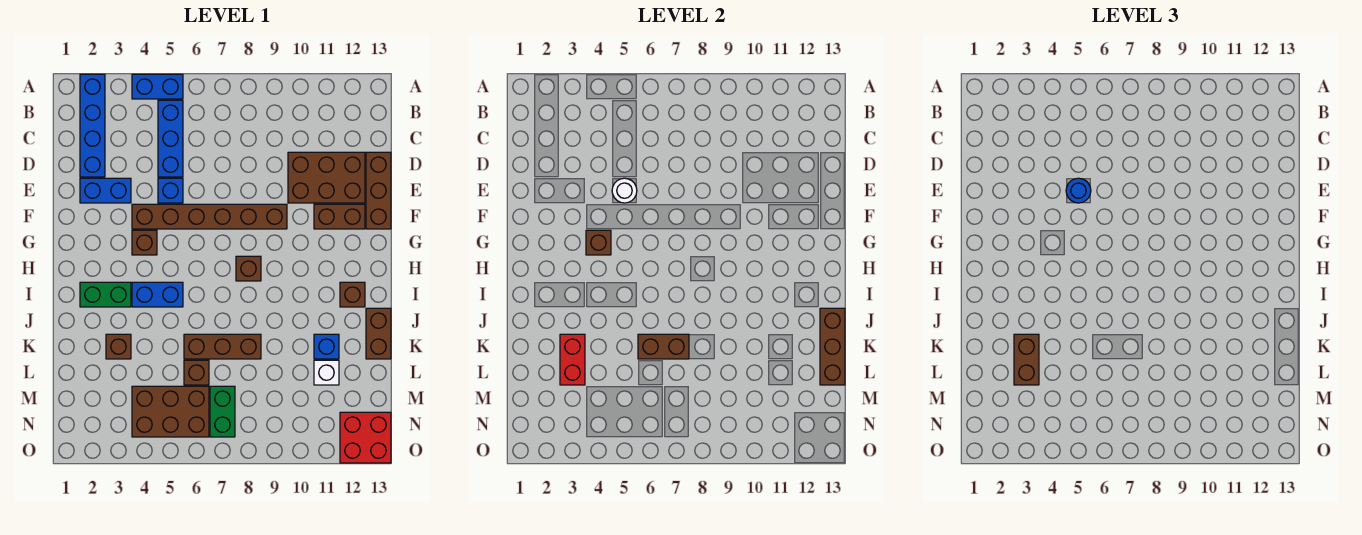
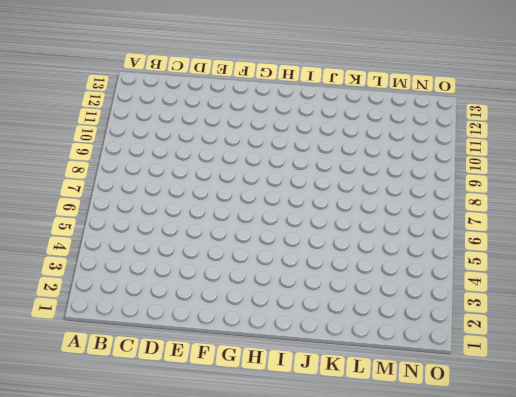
none -> blue 1x4 brick [80,74,105,177]
none -> blue 1x2 brick [132,74,183,99]
none -> blue 1x3 brick [158,100,183,177]
none -> brown 2x3 brick [288,152,365,203]

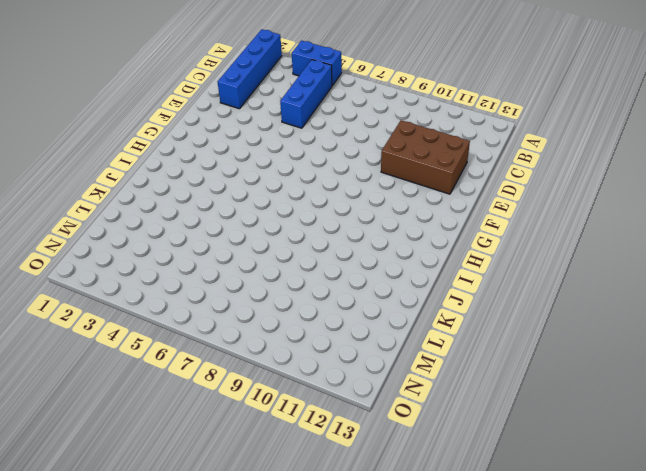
none -> brown 1x3 brick [366,152,391,229]
none -> blue 1x2 brick [80,178,131,203]
none -> blue 1x1 brick [158,178,183,203]
none -> brown 1x6 brick [132,204,287,229]

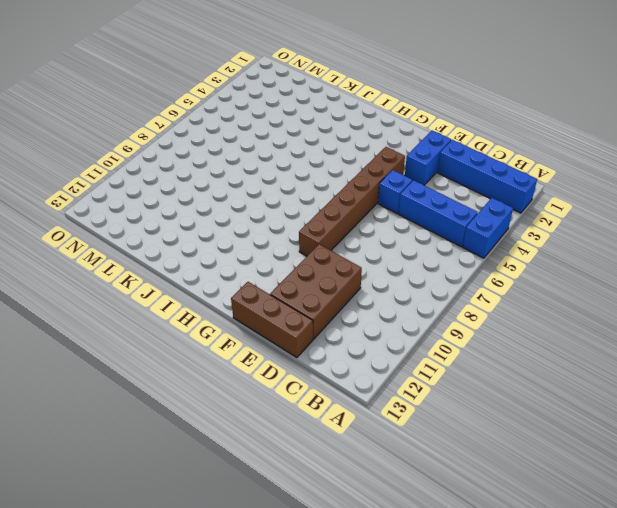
none -> brown 1x2 brick [314,204,365,229]
none -> brown 1x1 brick [132,230,157,255]
none -> brown 1x1 brick [236,256,261,281]
none -> green 1x2 brick [80,282,131,307]

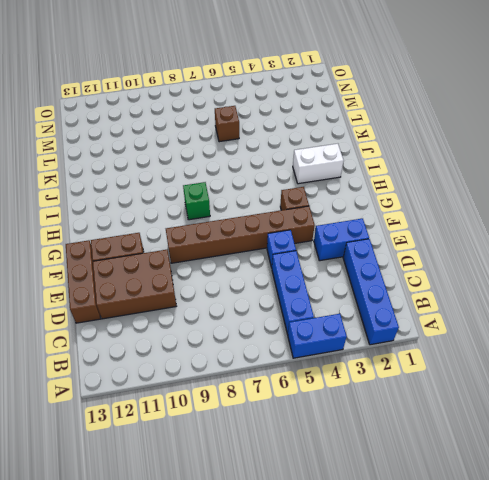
green 1x1 brick [183,182,210,220] -> brown 1x1 brick [236,256,261,281]
white 1x2 brick [293,144,344,184] -> green 1x2 brick [80,282,131,307]
none -> blue 1x2 brick [132,282,183,307]
none -> brown 1x1 brick [340,282,365,307]
none -> brown 1x2 brick [366,308,391,359]
none -> brown 1x1 brick [106,334,131,359]

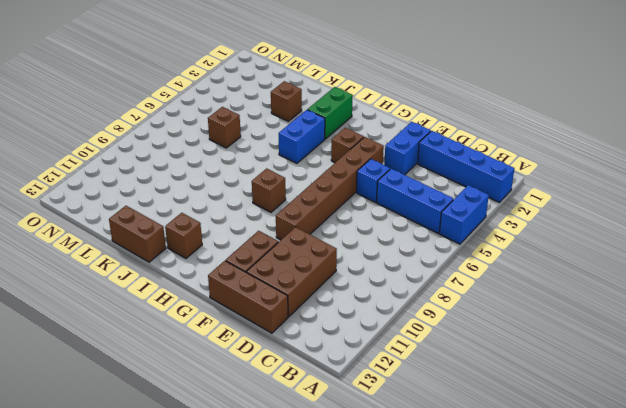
none -> brown 1x3 brick [184,334,261,359]
none -> blue 1x1 brick [314,334,339,359]
none -> white 1x1 brick [314,360,339,385]
none -> brown 2x3 brick [132,386,209,437]

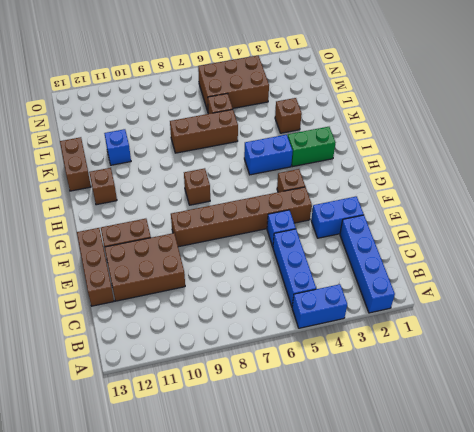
none -> white 1x1 brick [314,360,339,385]
none -> green 1x2 brick [210,386,235,437]
none -> red 2x2 brick [340,412,391,463]
none -> white 1x1 round brick [612,178,637,203]

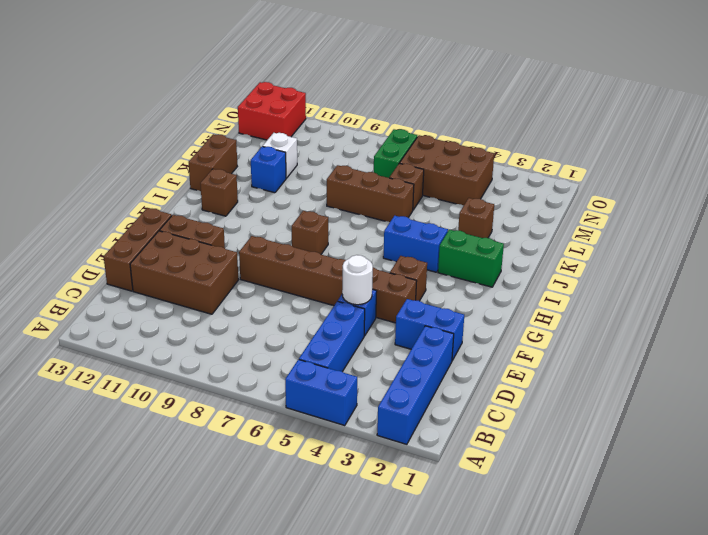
none -> brown 1x1 brick [586,230,611,255]
none -> brown 1x3 brick [820,308,845,385]
none -> red 1x2 brick [560,334,585,385]
none -> brown 1x2 brick [638,334,689,359]

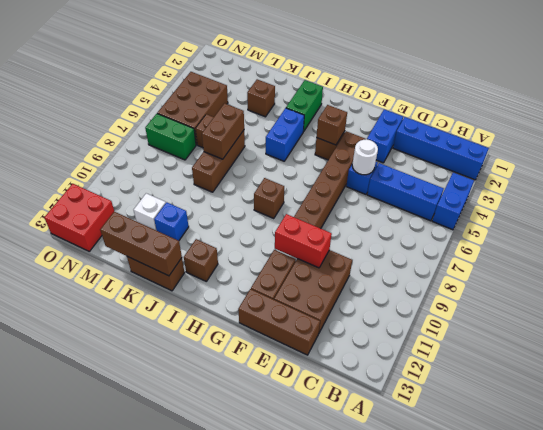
red 1x2 brick [275,214,332,268] -> red 1x2 brick moved to [560,334,585,385]
none -> blue 1x1 round brick [1066,178,1091,203]
none -> brown 1x2 brick [1014,334,1039,385]

